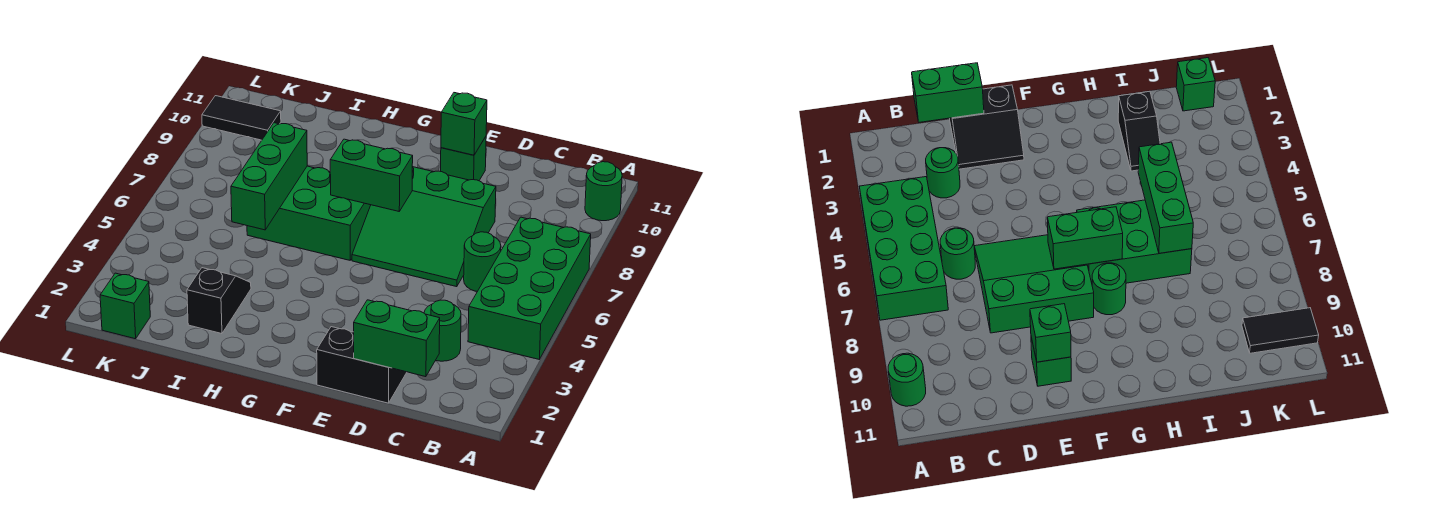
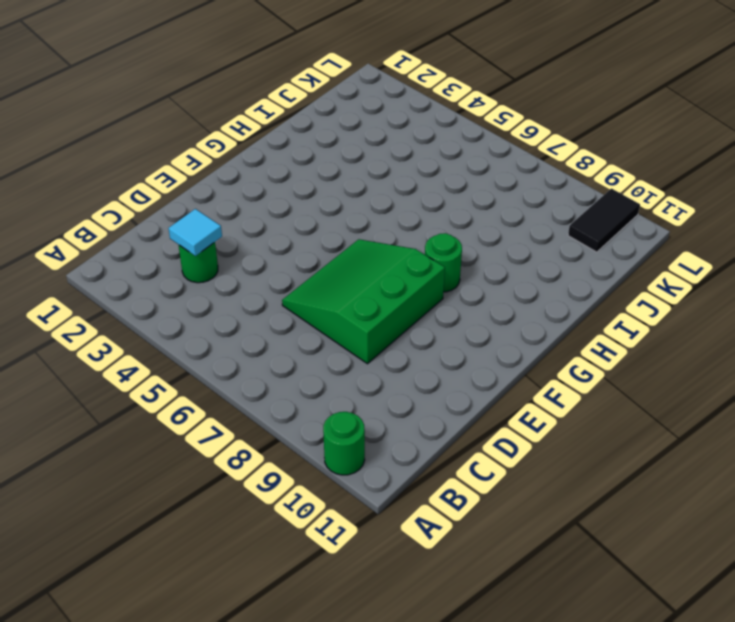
cyan 1x1 tile [168,209,222,256] -> none
none -> green 2x4 brick [468,217,591,359]
none -> green 1x1 round brick [464,232,501,292]
none -> black 2x2 slope [317,327,407,403]

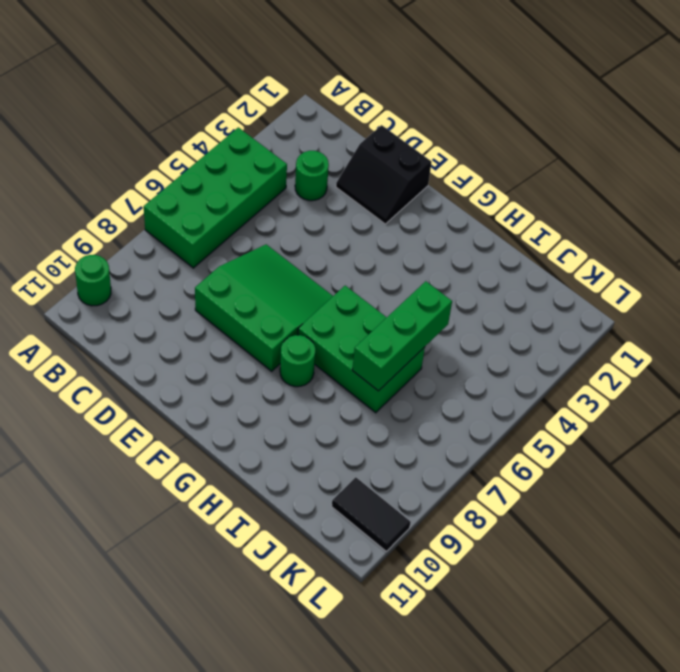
none -> green 1x1 round brick [464,232,501,292]
none -> green 1x1 brick [441,137,486,181]
none -> black 1x2 slope [187,268,251,334]

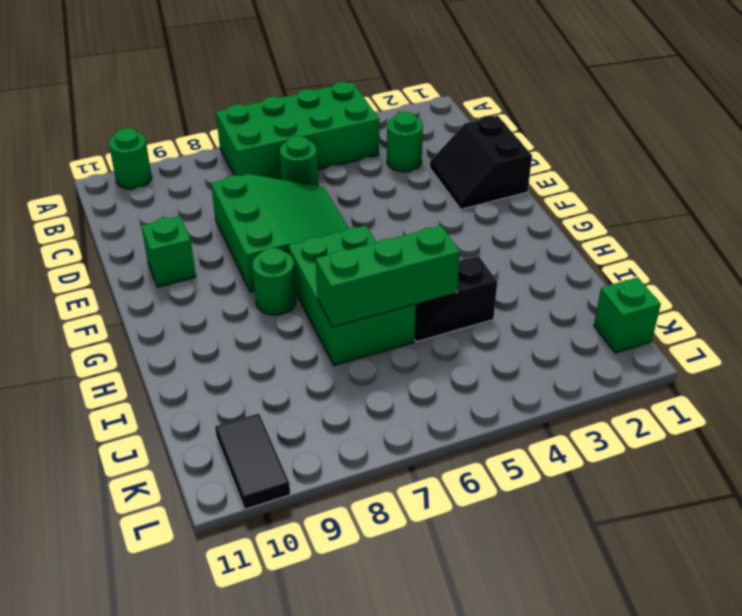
black 1x2 slope [415,256,497,342] -> black 1x2 slope moved to [187,268,251,334]
none -> green 1x2 brick [354,300,440,377]
none -> green 1x1 brick [441,93,487,155]
none -> green 1x2 brick [330,139,413,211]

